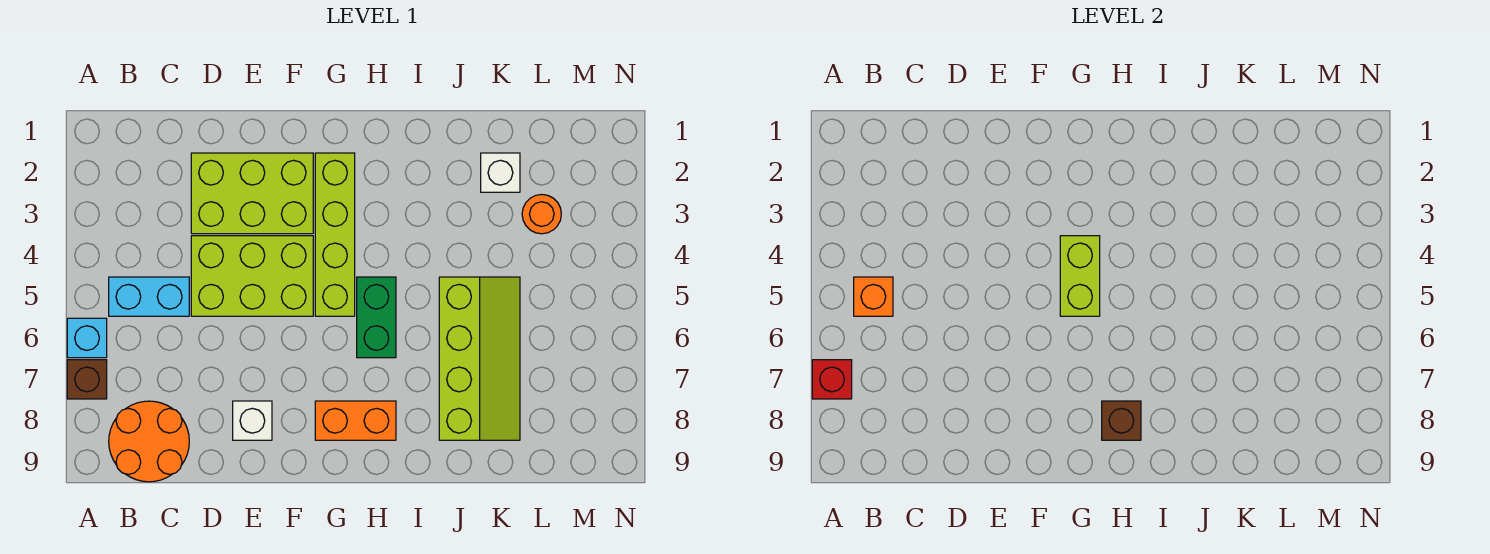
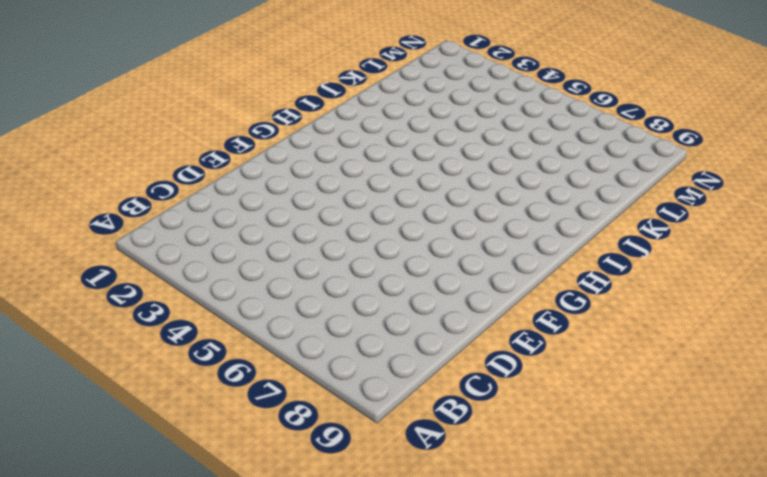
none -> cyan 1x1 brick [67,318,107,358]
none -> brown 1x1 brick [67,360,107,399]
none -> cyan 1x2 brick [109,277,189,316]

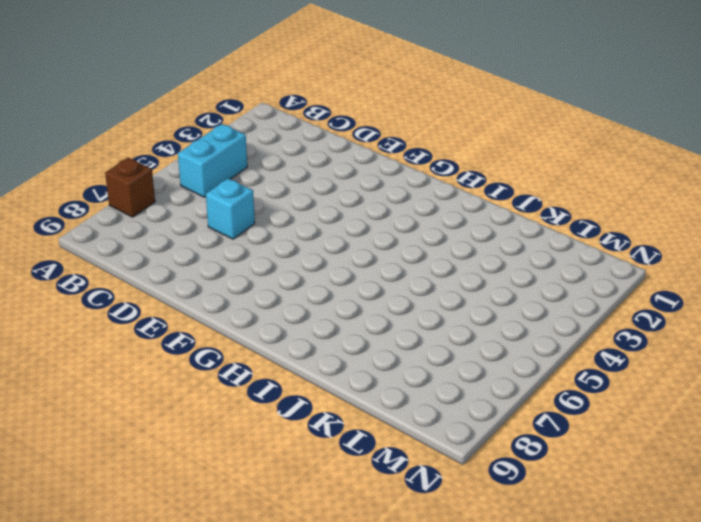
cyan 1x2 brick [178,124,247,197] -> cyan 1x2 brick turned to [109,277,189,316]
cyan 1x1 brick [206,179,255,239] -> cyan 1x1 brick moved to [67,318,107,358]
none -> orange 2x2 round brick [109,401,189,482]
none -> lime 2x3 brick [191,153,313,234]
none -> lime 2x3 brick [191,236,313,316]

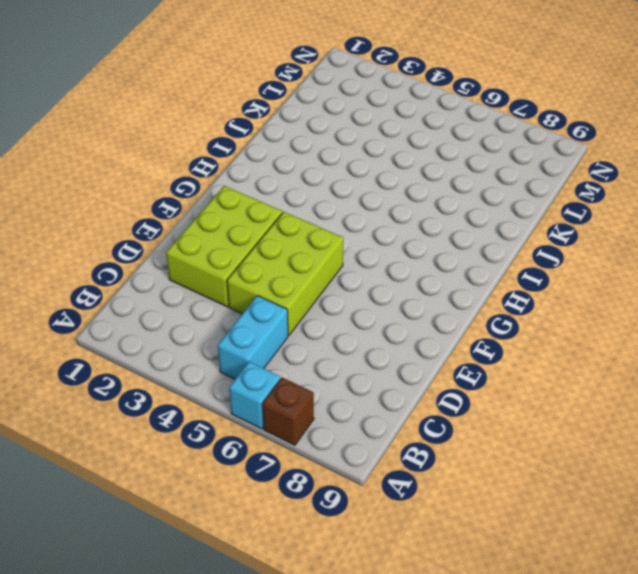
none -> orange 2x2 round brick [109,401,189,482]
none -> white 1x1 brick [233,401,272,440]
none -> lime 1x4 brick [315,153,355,316]

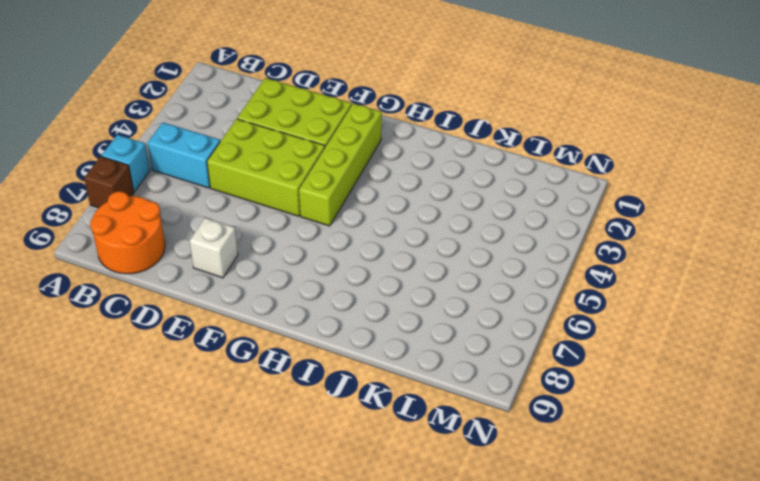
none -> orange 1x2 brick [315,401,396,440]
none -> green 1x2 brick [357,277,396,358]
none -> lime 2x4 slope [439,277,520,440]

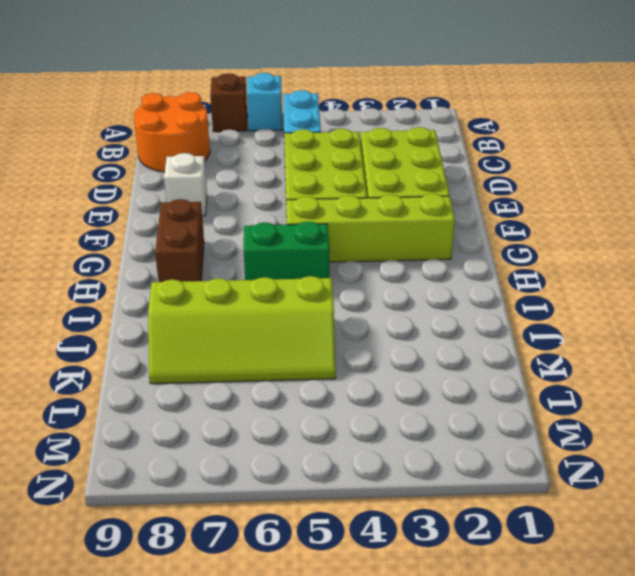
brown 1x2 brick [155,199,204,282] -> orange 1x2 brick [315,401,396,440]
none -> white 1x1 brick [481,153,520,192]
none -> orange 1x1 round brick [522,194,561,234]
none -> red 1x1 brick [812,360,852,399]

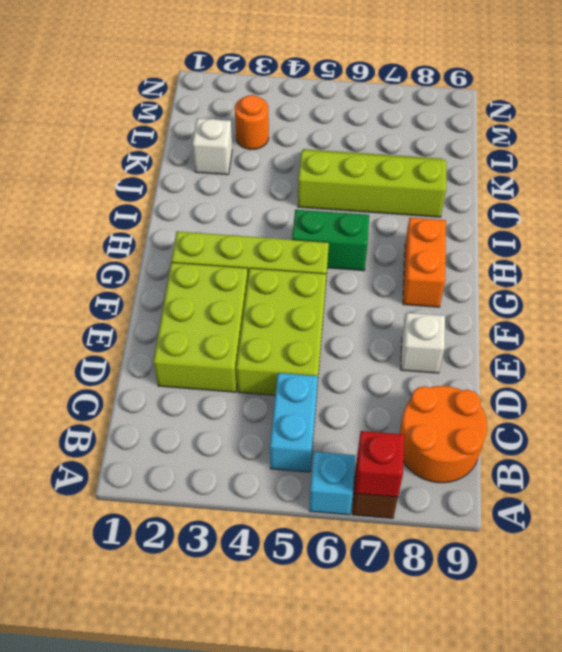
none -> orange 1x1 brick [854,277,893,316]
none -> lime 1x2 brick [1060,236,1100,316]
none -> brown 1x1 brick [1102,401,1141,440]

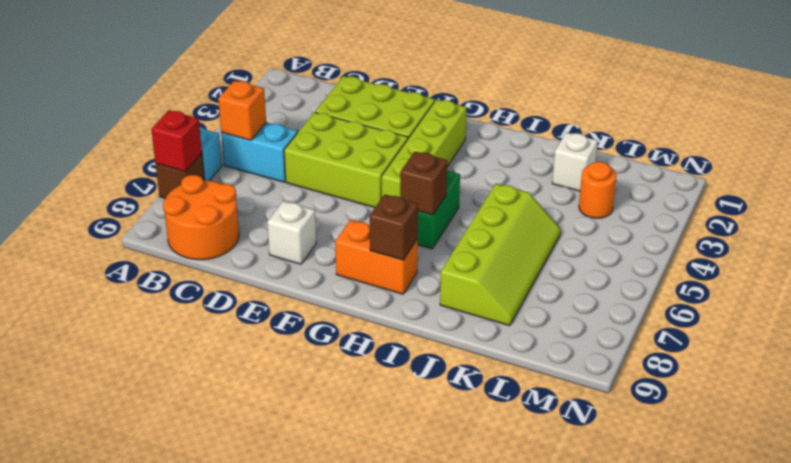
brown 1x1 brick [400,152,447,215] -> none
none -> lime 1x2 brick [1060,236,1100,316]

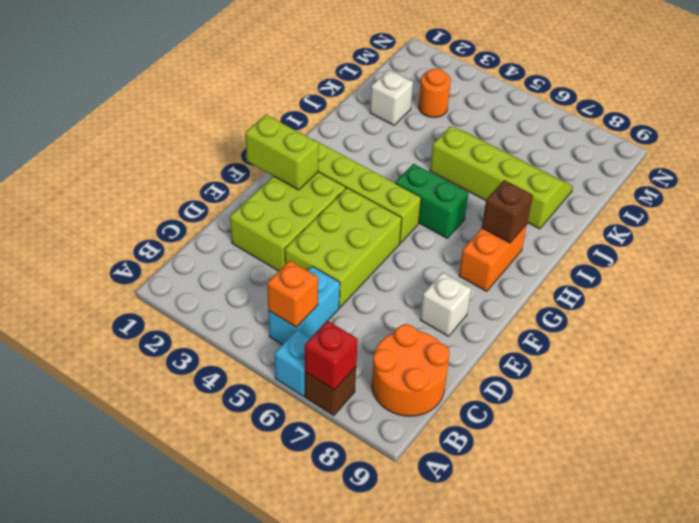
lime 1x2 brick [245,115,319,190] -> lime 1x2 brick moved to [1060,236,1100,316]

